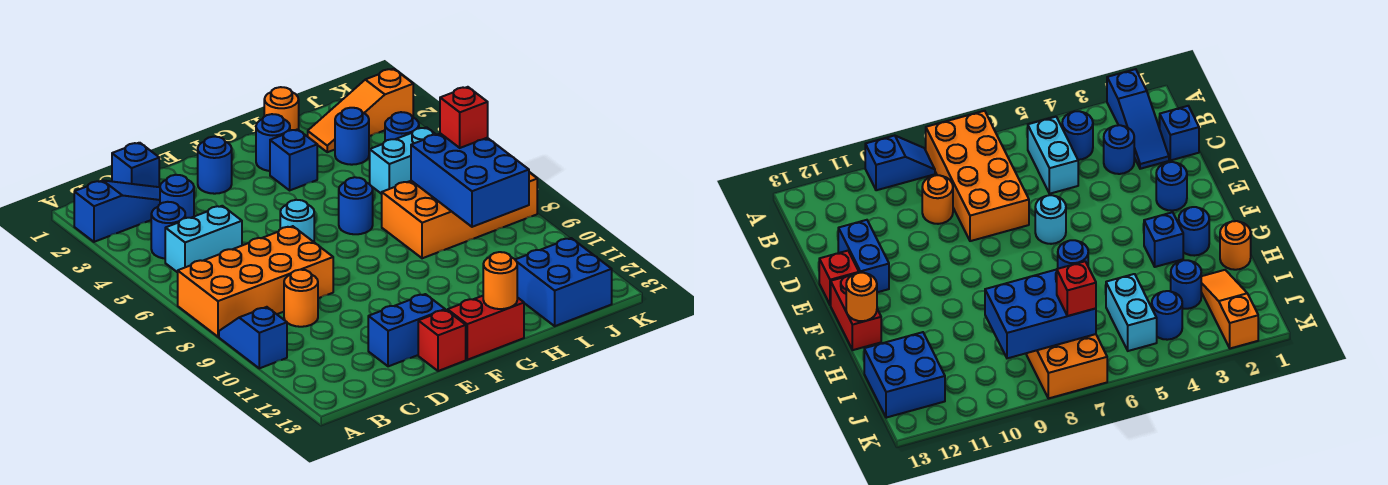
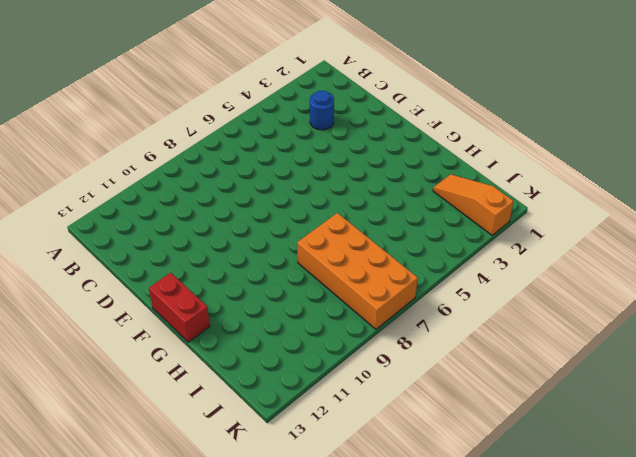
none -> blue 1x3 slope [74,180,160,242]
none -> orange 2x4 brick [178,226,333,337]
none -> blue 1x2 slope [219,307,287,368]

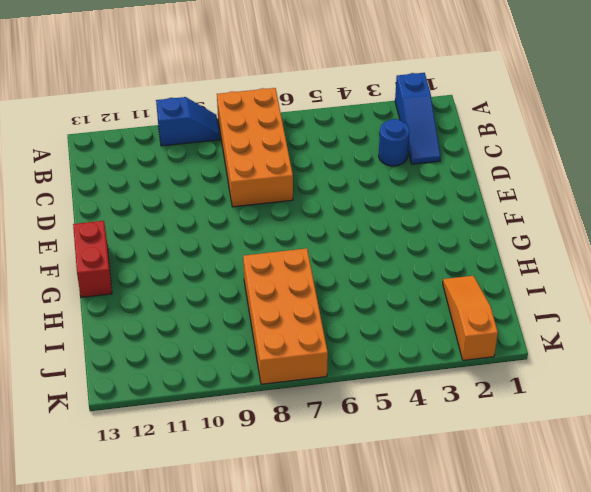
none -> blue 1x1 round brick [151,202,185,259]
none -> cyan 1x2 brick [165,206,242,272]
none -> blue 1x1 brick [112,143,159,187]

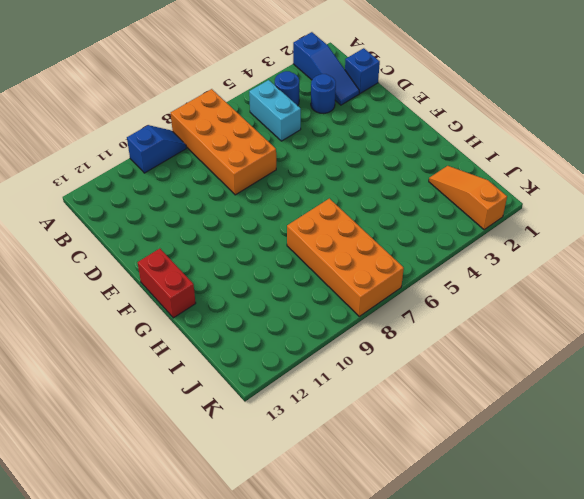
none -> orange 1x1 round brick [284,270,318,327]
none -> blue 1x2 brick [368,294,445,366]
none -> blue 1x1 round brick [198,137,232,194]

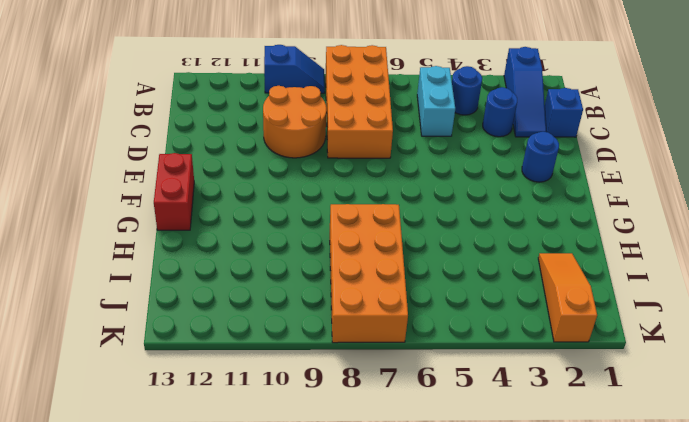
orange 2x2 round brick [263,86,326,158] -> orange 1x1 round brick [284,270,318,327]
none -> blue 1x2 brick [368,294,445,366]
none -> cyan 1x1 round brick [280,200,314,242]
none -> red 1x1 brick [418,310,466,371]

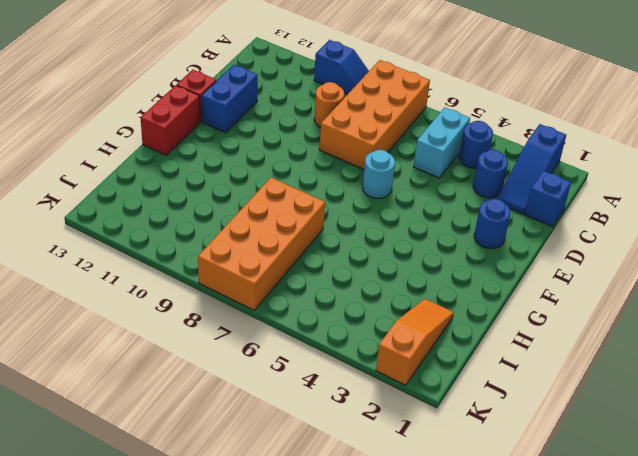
none -> blue 1x1 round brick [256,114,290,171]
none -> blue 1x1 brick [270,129,317,190]
none -> blue 1x1 round brick [339,177,373,234]

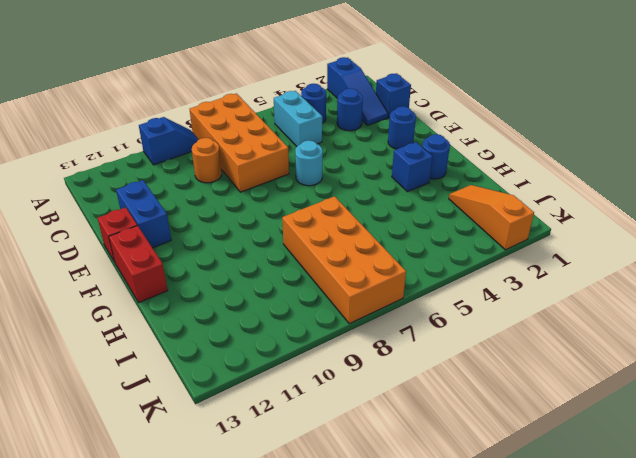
none -> blue 1x1 round brick [339,177,373,234]
none -> orange 1x1 round brick [264,87,299,130]
none -> blue 1x1 round brick [335,108,369,165]

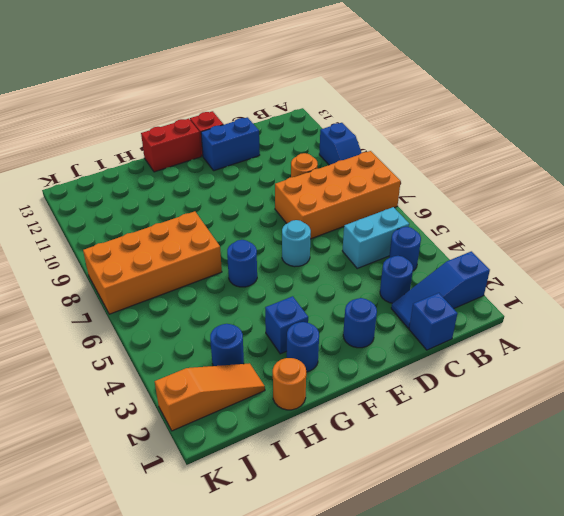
none -> cyan 1x2 brick [370,127,436,194]
none -> blue 2x2 brick [515,238,612,326]
none -> blue 1x1 round brick [385,112,419,141]

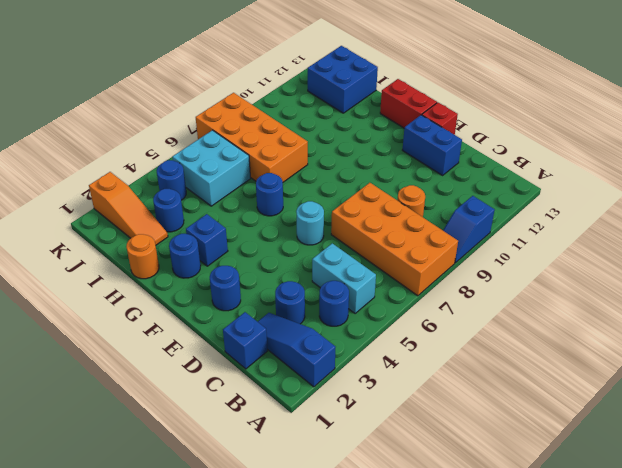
cyan 2x2 brick [172,130,251,206] -> cyan 1x2 brick [370,127,436,194]
none -> orange 1x1 round brick [483,252,517,309]
none -> blue 2x3 brick [411,133,529,227]
none -> red 1x1 brick [440,87,488,148]

